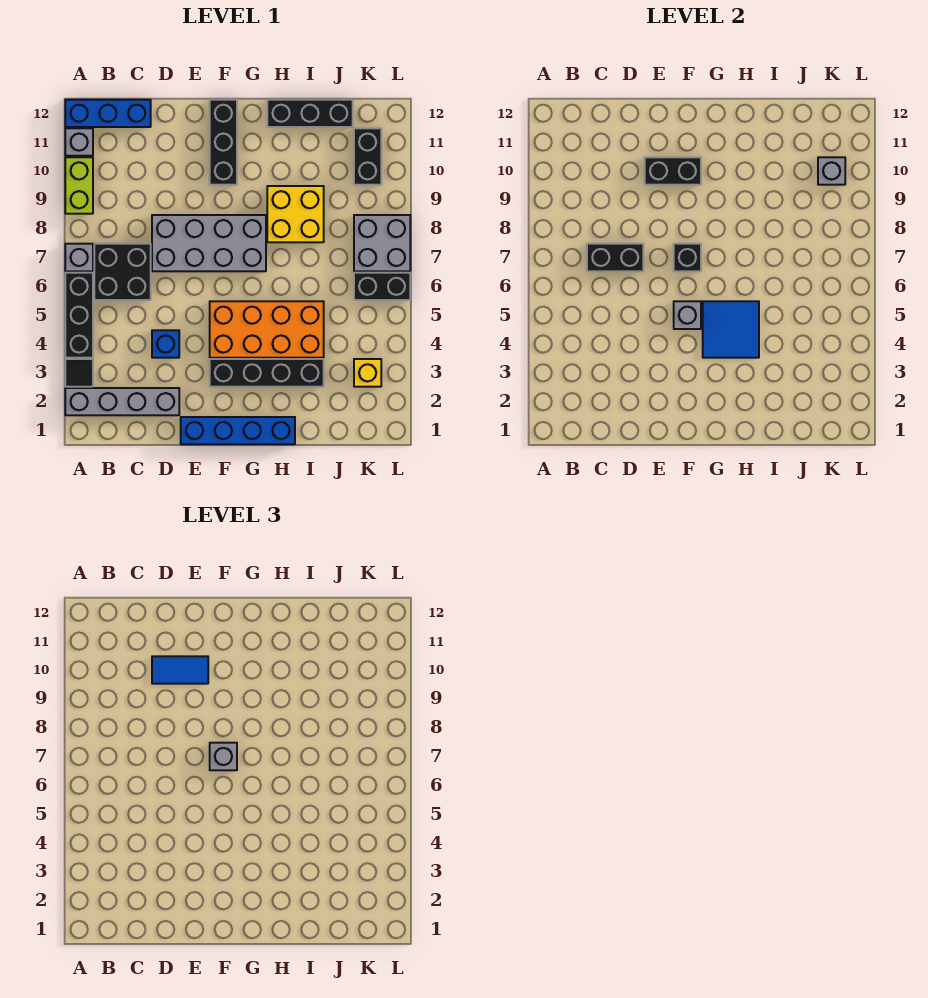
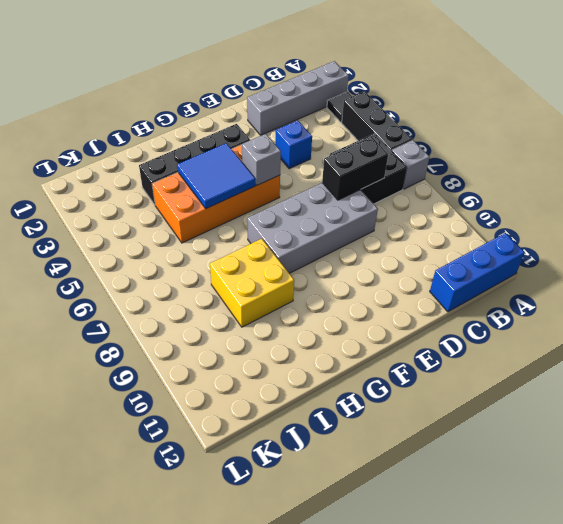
none -> lime 1x2 brick [65,157,93,214]
none -> grey 1x1 brick [65,128,93,156]
none -> blue 1x4 brick [181,417,295,444]

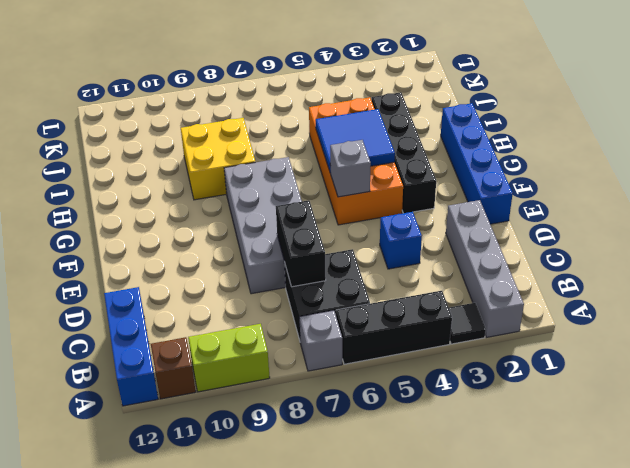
brown 1x1 brick [151,337,196,399] -> grey 1x1 brick [65,128,93,156]
none -> black 1x3 brick [210,100,237,185]
none -> black 1x3 brick [267,100,353,127]
none -> yellow 1x1 brick [354,359,381,387]

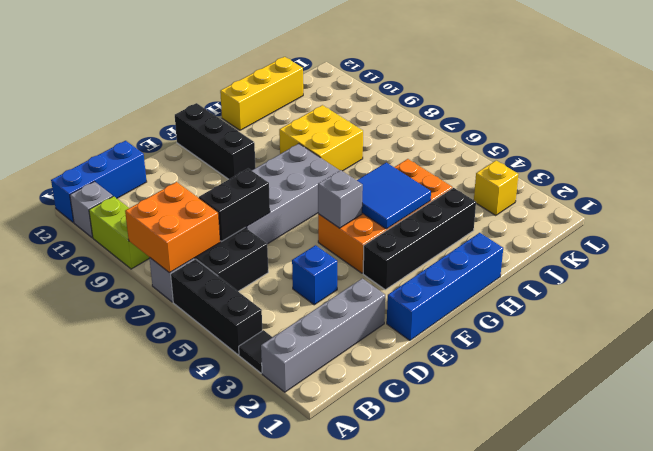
orange 2x2 brick [125,182,220,273] -> none
yellow 1x3 brick [220,57,303,130] -> black 1x3 brick [267,100,353,127]
none -> black 1x2 brick [354,273,410,300]
none -> grey 2x2 brick [354,215,410,271]
none -> black 1x2 brick [354,128,381,185]

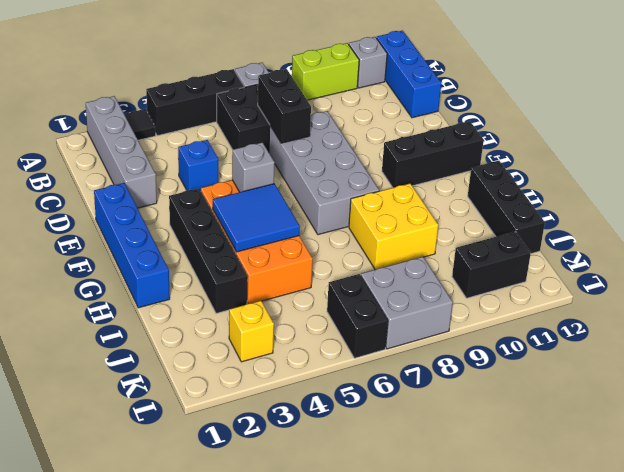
none -> black 1x2 brick [645,157,701,185]
none -> black 1x1 brick [674,244,701,271]
none -> grey 1x1 brick [818,157,845,185]

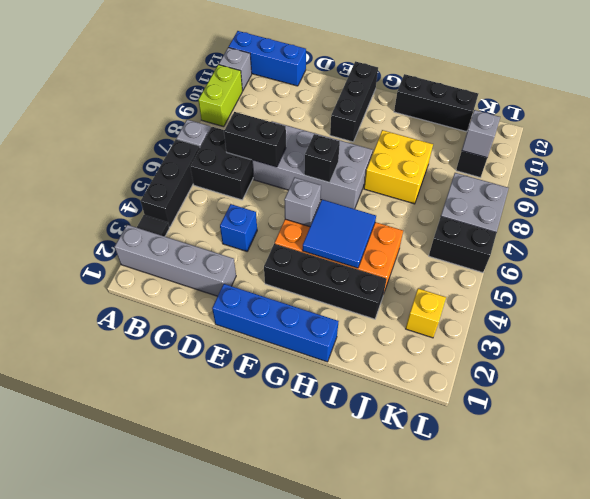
none -> black 1x2 brick [645,157,701,185]
none -> blue 1x2 tile [152,656,208,684]
none -> grey 1x1 brick [210,743,237,770]

